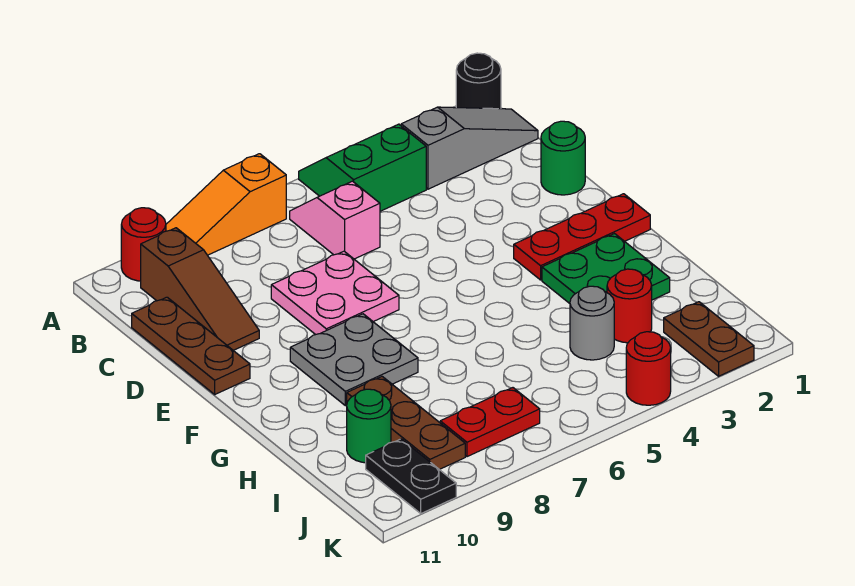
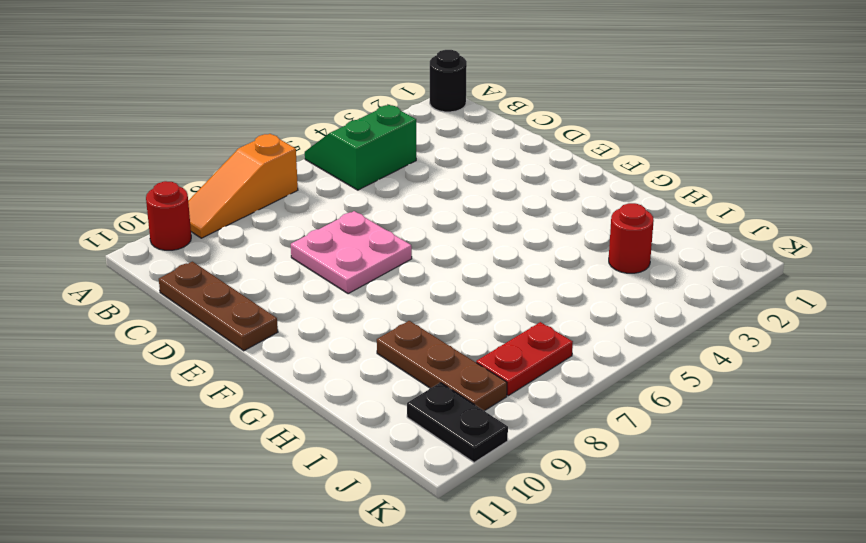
none -> grey 1x3 slope [401,107,538,189]
none -> pink 1x2 slope [290,181,380,259]
none -> brown 1x3 slope [141,228,259,350]

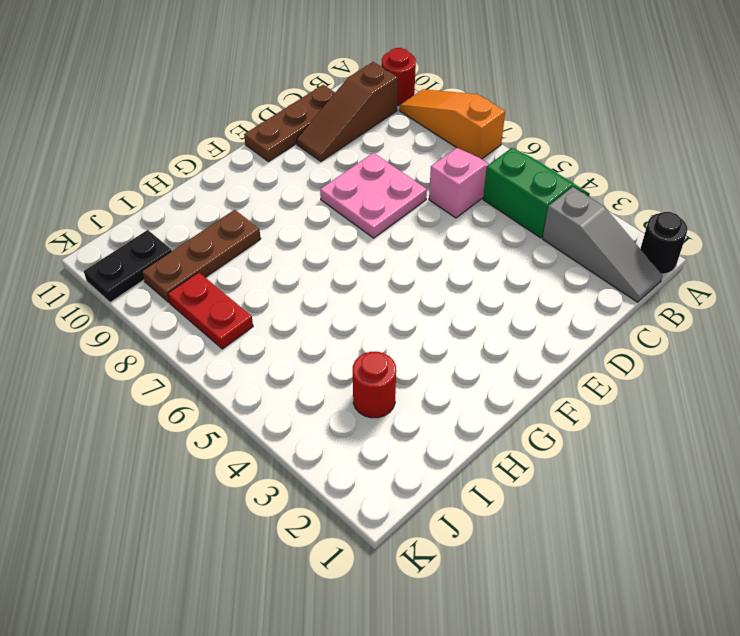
none -> green 1x1 round brick [541,121,585,195]
none -> red 1x3 plate [514,194,650,280]
none -> grey 2x2 plate [290,314,418,406]

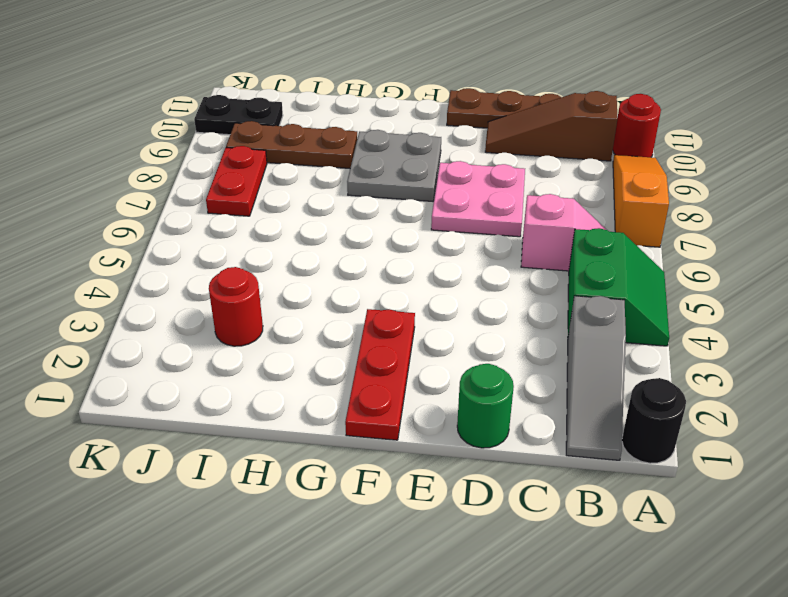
none -> green 2x2 plate [542,234,670,303]
none -> grey 1x1 round brick [570,286,614,360]
none -> green 1x1 round brick [347,389,391,463]

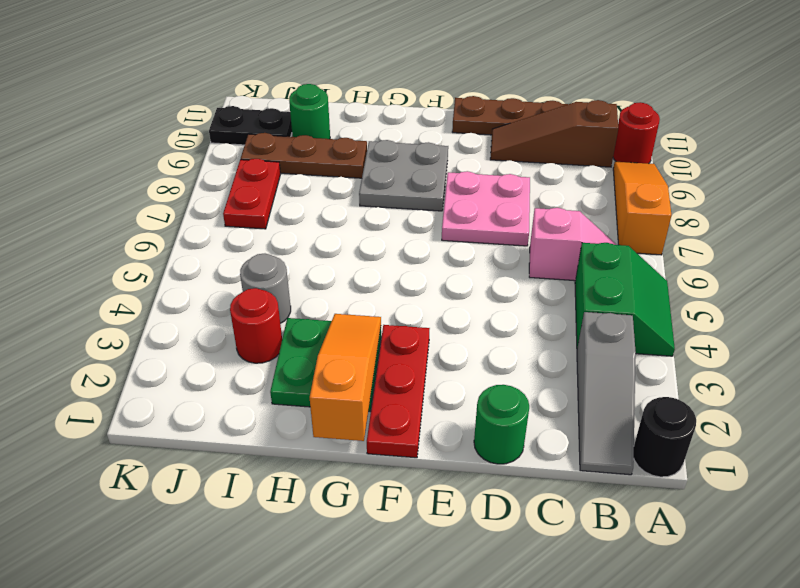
orange 1x3 slope [310,314,381,441] -> none
none -> brown 1x2 plate [664,302,754,376]
none -> red 1x1 round brick [626,332,671,405]

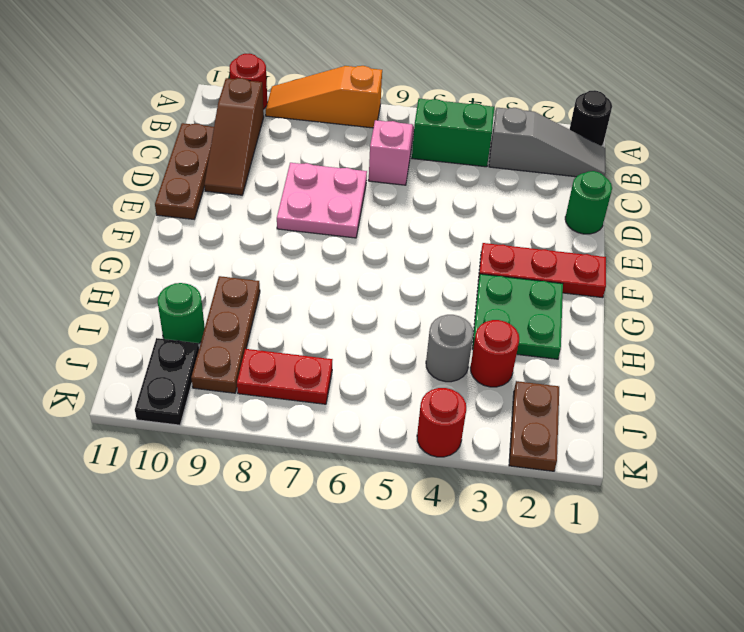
none -> grey 2x2 plate [290,314,418,406]

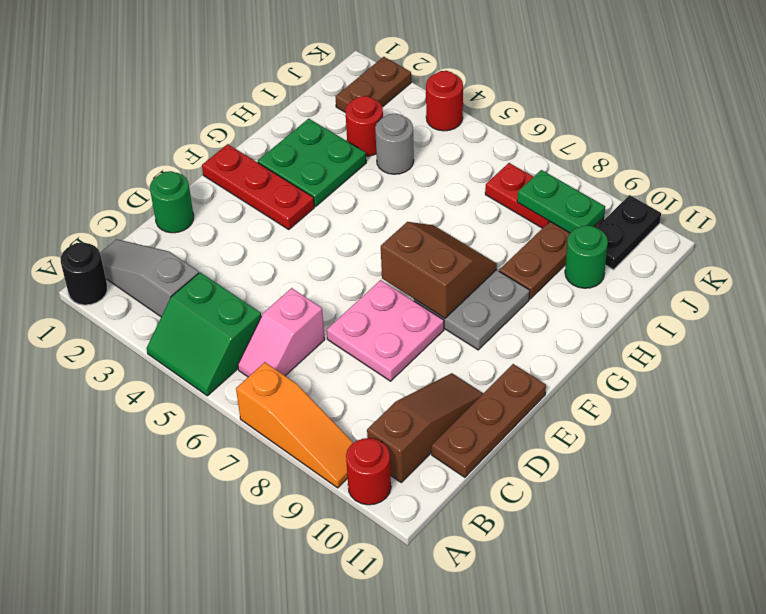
brown 2x2 slope [381,222,497,318] -> none
green 1x2 plate [517,170,605,233] -> none

